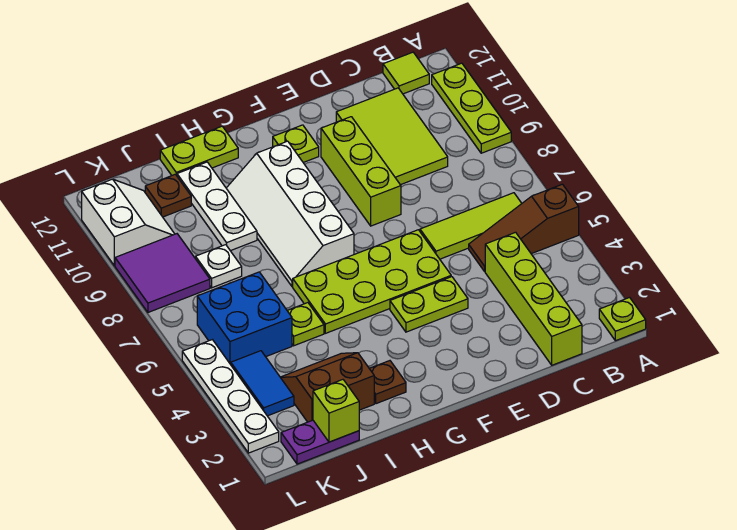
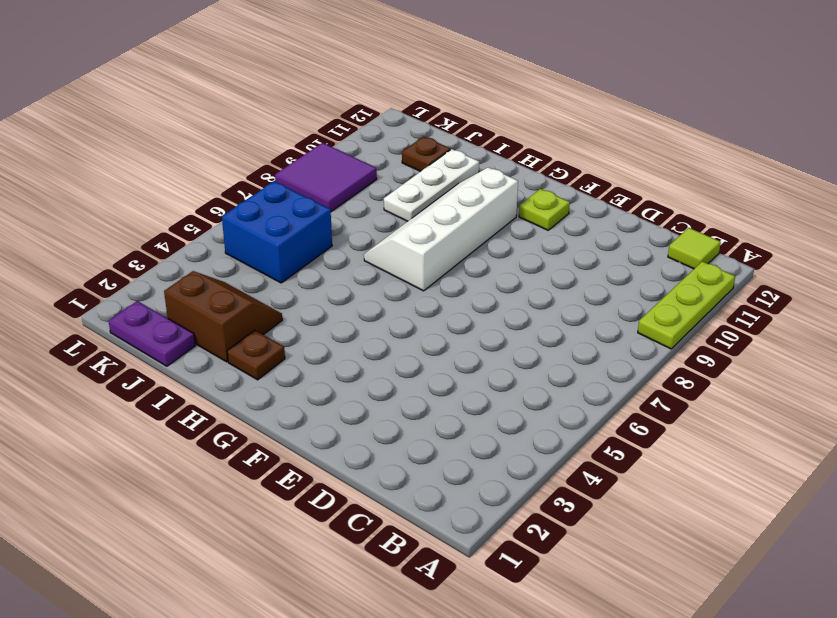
none -> lime 1x1 plate [599,298,646,341]
none -> brown 1x3 slope [469,184,579,271]
none -> lime 1x3 tile [420,193,522,259]

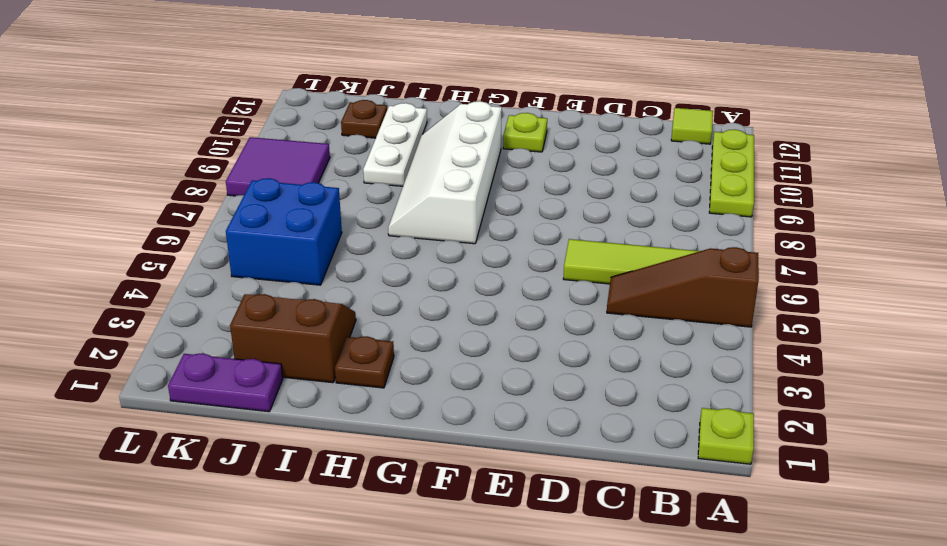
none -> lime 1x4 brick [485,232,582,365]
none -> lime 2x3 tile [336,88,448,185]
none -> lime 1x2 plate [390,277,468,332]

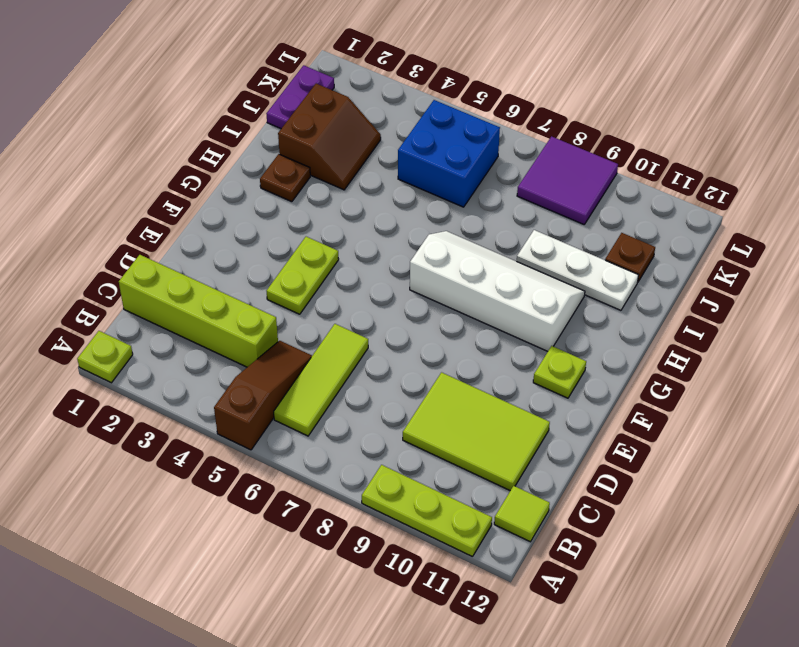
none -> lime 2x4 plate [293,230,451,333]
none -> lime 1x3 brick [321,117,401,226]
none -> lime 1x2 plate [160,126,238,176]

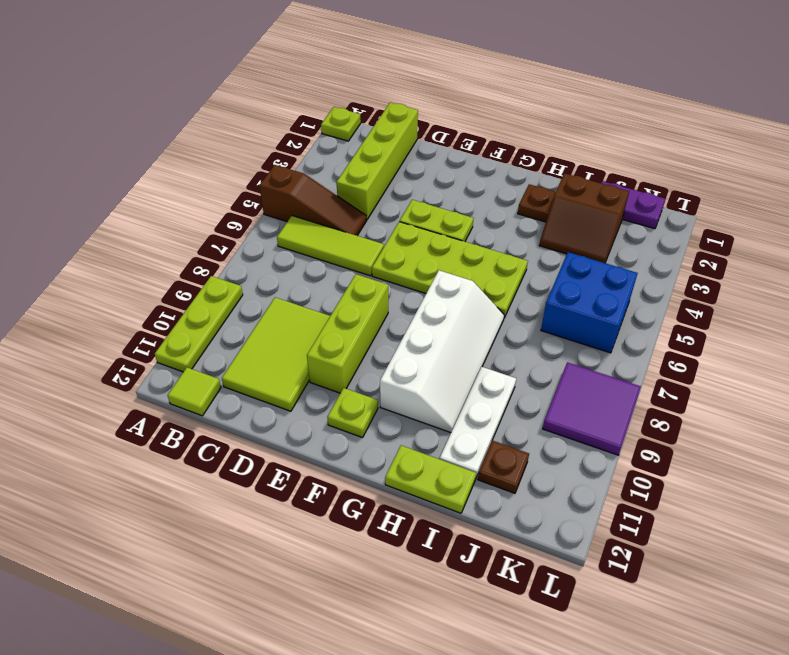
none -> lime 1x1 plate [287,303,324,346]
none -> white 1x1 plate [196,245,242,288]
none -> blue 1x2 tile [231,351,294,416]

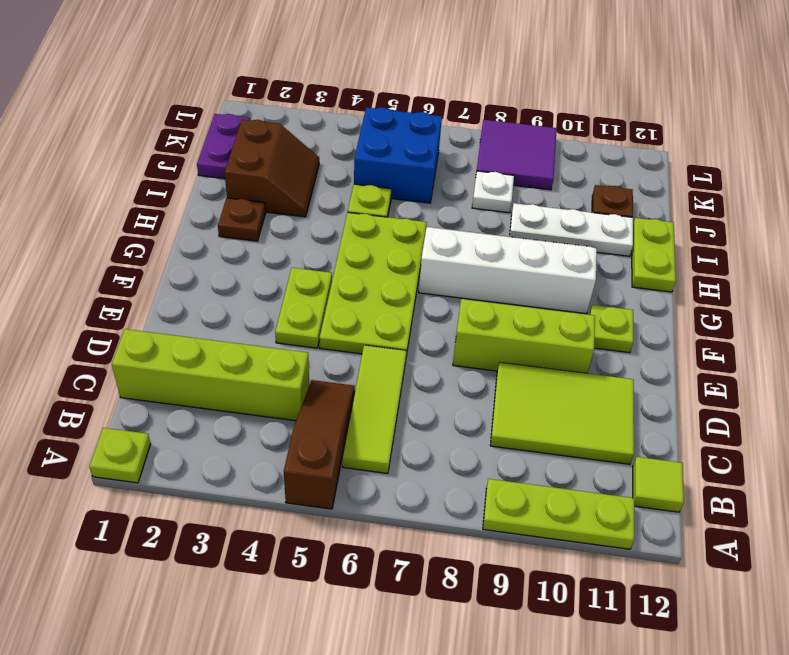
none -> blue 1x2 tile [231,351,294,416]
none -> white 2x2 slope [82,179,174,266]
none -> white 1x4 plate [182,340,279,453]

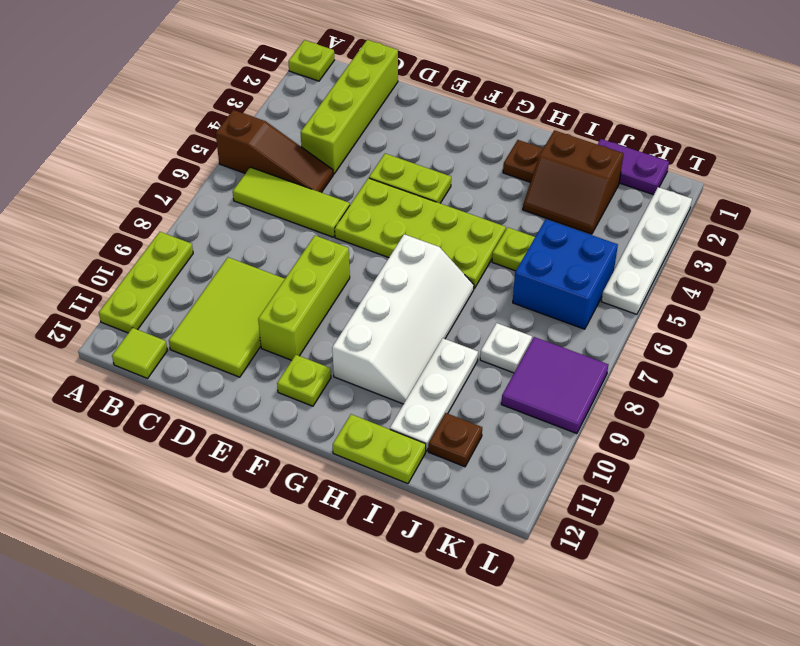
none -> blue 1x2 tile [231,351,294,416]
none -> white 2x2 slope [82,179,174,266]
none -> lime 1x1 brick [313,380,359,442]

